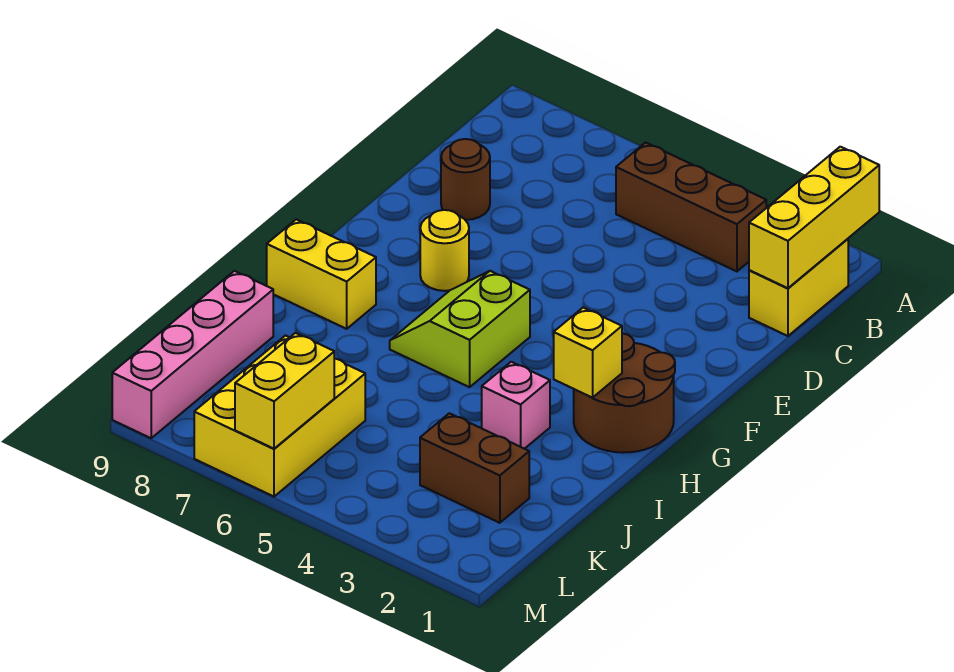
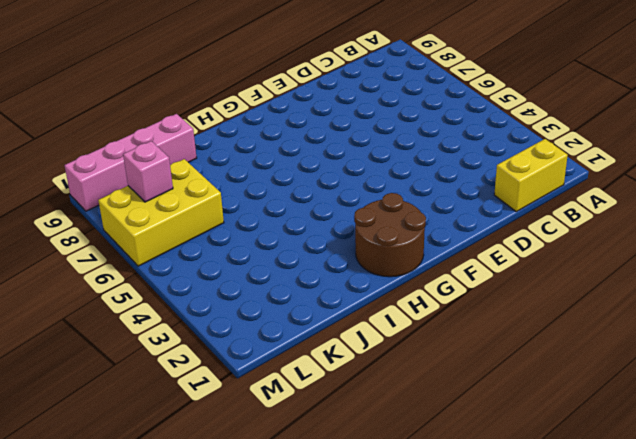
pink 1x1 brick [123,141,173,202] -> pink 1x1 brick moved to [482,362,550,449]
none -> brown 1x3 brick [616,143,766,271]
none -> brown 1x1 round brick [441,139,490,220]
none -> yellow 1x1 round brick [420,210,469,291]

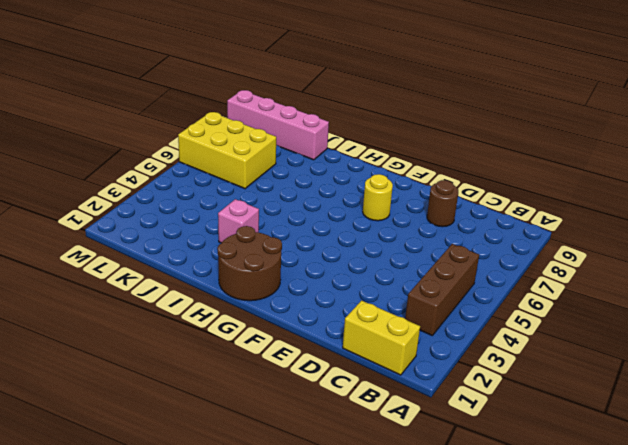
none -> lime 2x2 slope [390,271,530,387]
none -> yellow 1x2 brick [267,219,376,329]
none -> brown 1x2 brick [420,413,529,523]

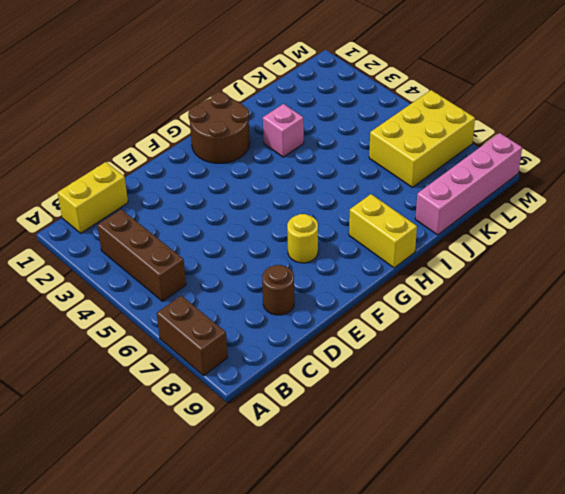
brown 1x2 brick [157,296,228,376] -> brown 1x2 brick moved to [420,413,529,523]
none -> lime 2x2 slope [390,271,530,387]
none -> yellow 1x3 brick [749,147,879,288]
none -> yellow 1x1 brick [554,308,622,398]

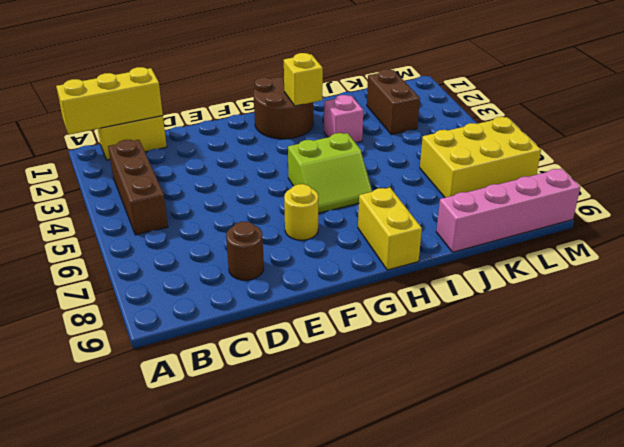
none -> yellow 1x2 brick [235,333,334,449]

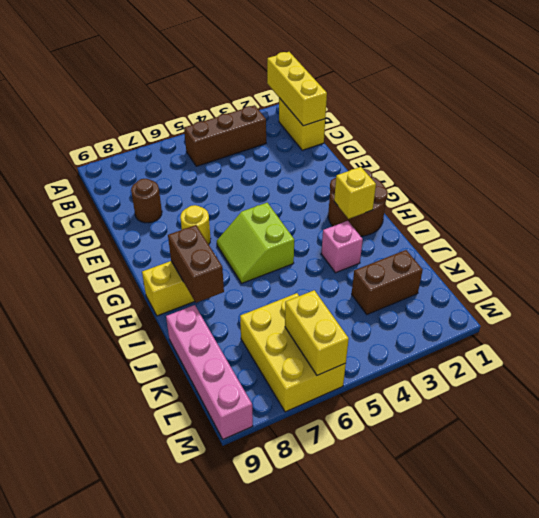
brown 1x2 brick [168,225,224,303] -> none

